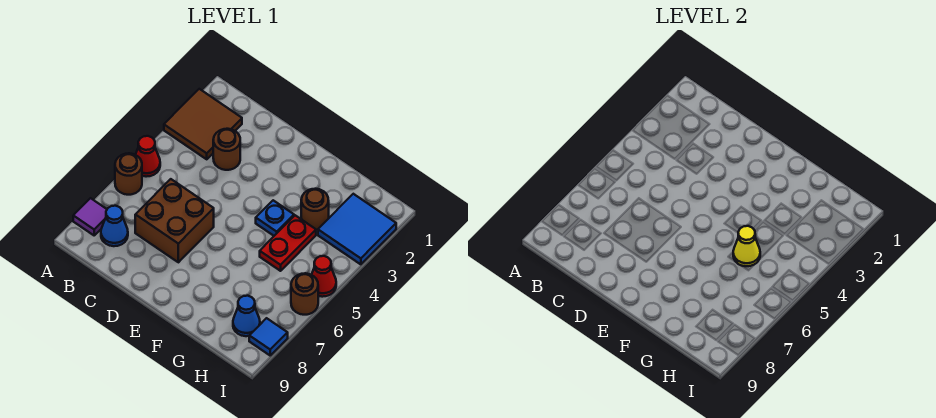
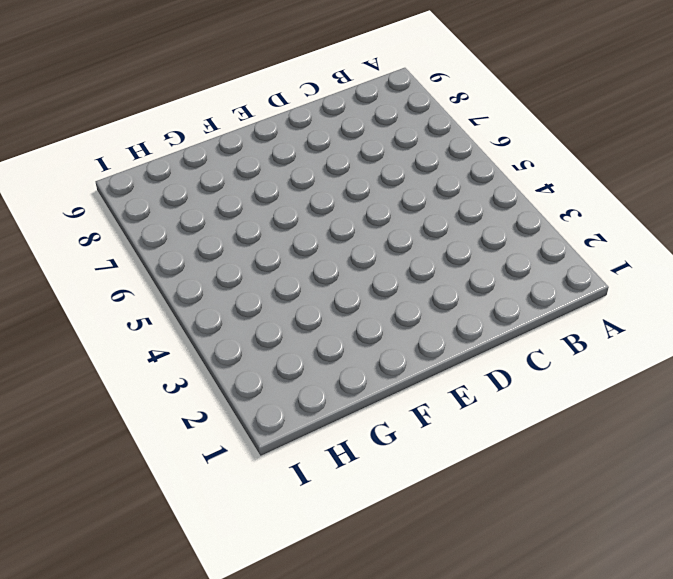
none -> brown 2x2 tile [164,89,242,159]
none -> red 1x1 cone [135,136,160,177]
none -> brown 1x1 round brick [115,153,142,195]

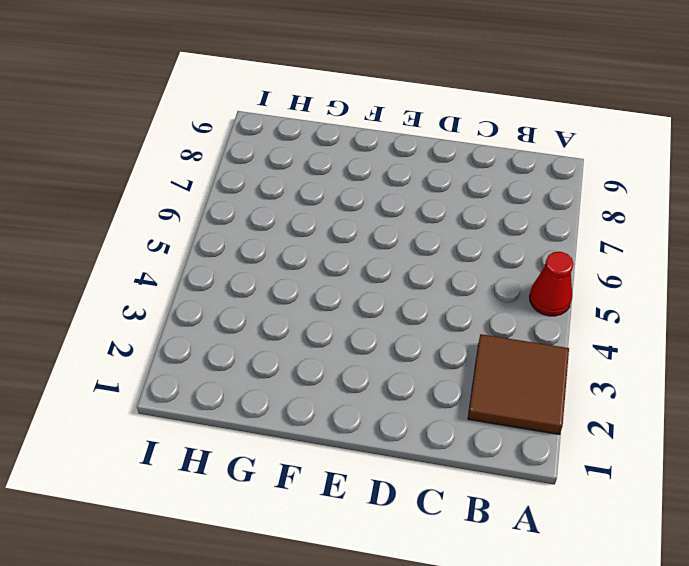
none -> brown 1x1 round brick [115,153,142,195]
none -> purple 1x1 tile [73,198,107,235]
none -> blue 1x1 cone [101,206,128,246]

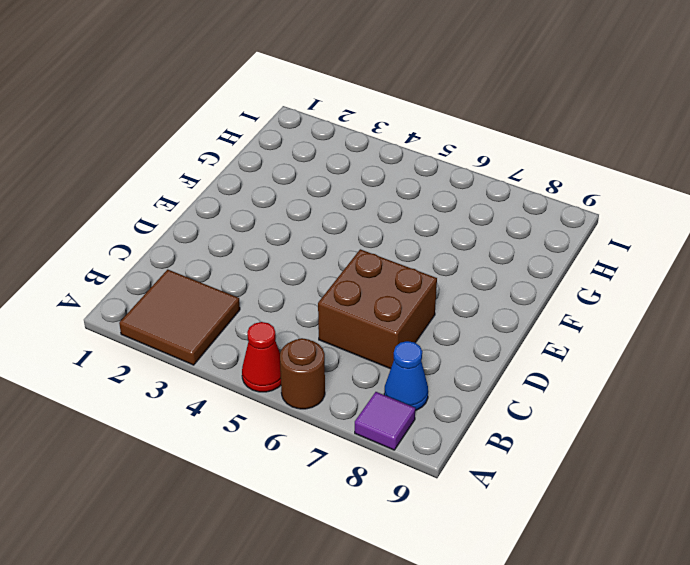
none -> brown 1x1 round brick [213,129,240,170]
none -> blue 1x1 plate [256,200,294,236]
none -> brown 1x1 round brick [301,189,329,230]

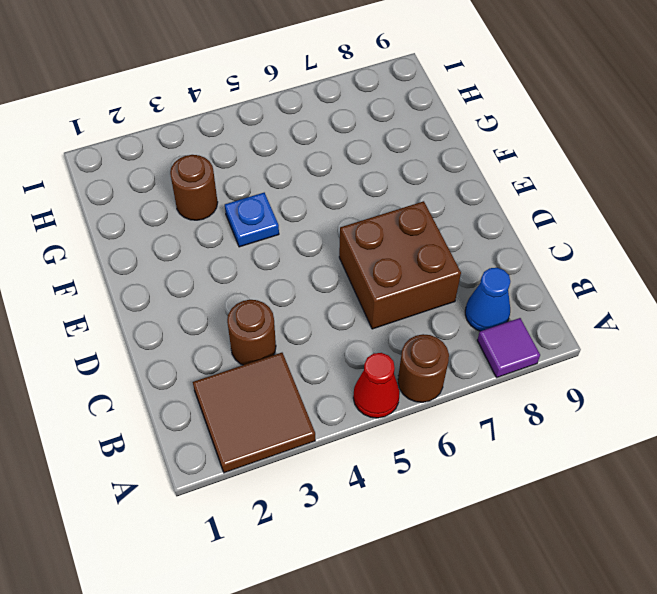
none -> red 1x2 plate [260,215,316,271]
none -> blue 2x2 tile [318,194,396,264]
none -> blue 1x1 cone [233,296,260,336]

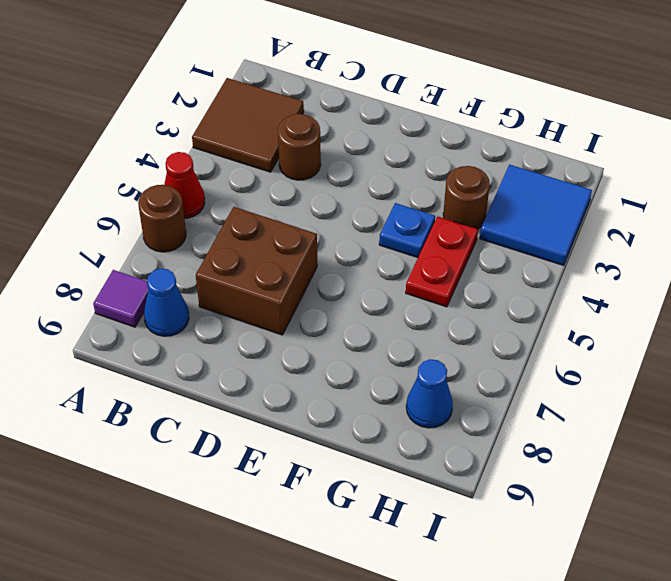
none -> red 1x1 cone [312,256,336,297]
none -> brown 1x1 round brick [291,273,318,315]
none -> blue 1x1 tile [249,318,288,355]

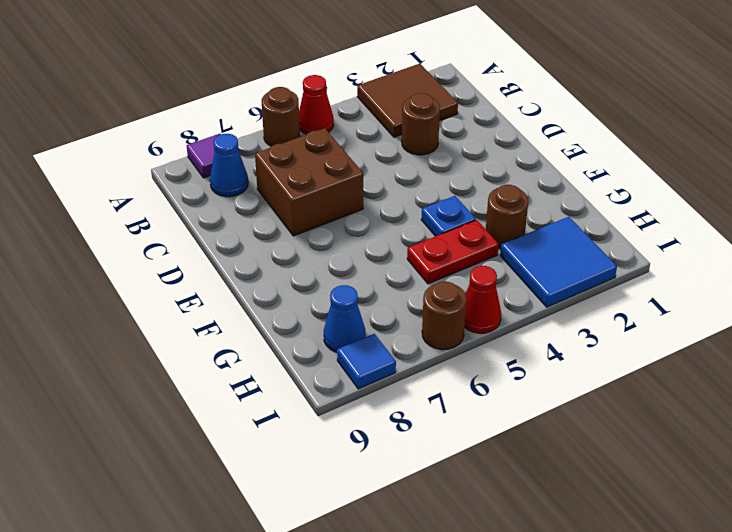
none -> yellow 1x1 cone [733,226,760,266]

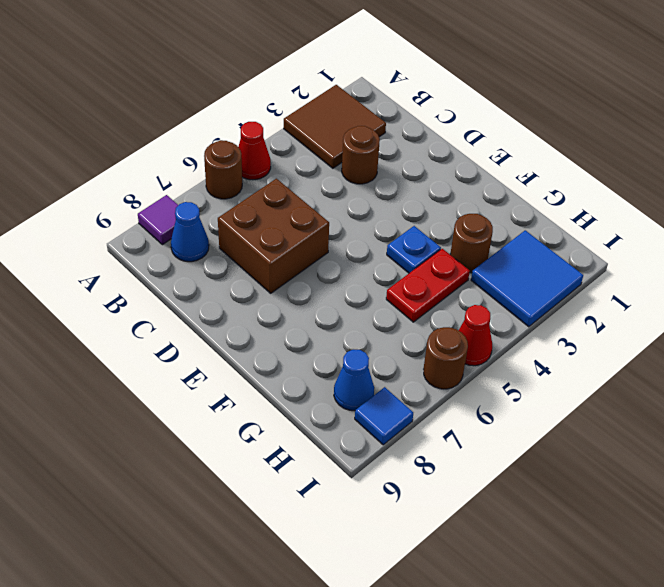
none -> yellow 1x1 cone [733,226,760,266]

